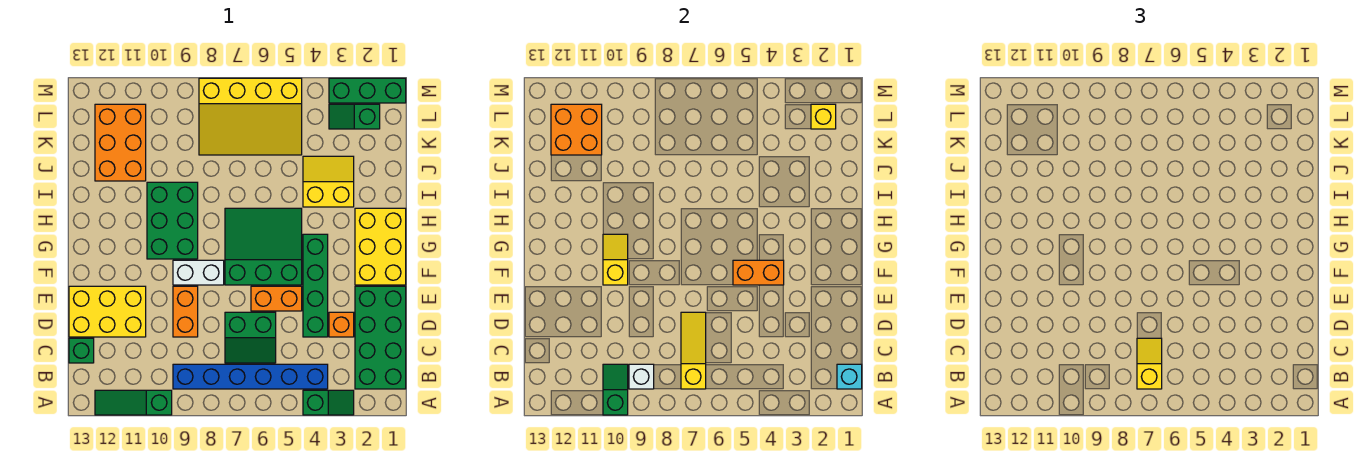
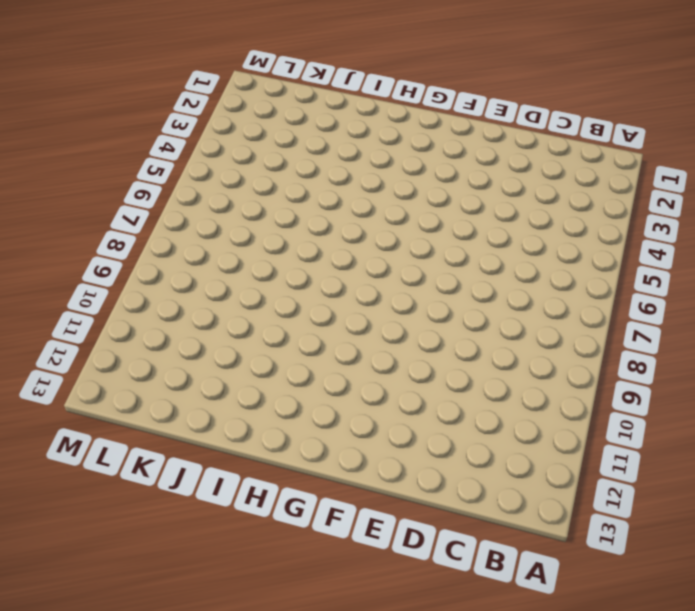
none -> green 1x2 slope [303,390,354,415]
none -> green 1x3 slope [95,390,172,415]
none -> green 2x4 brick [355,286,406,389]

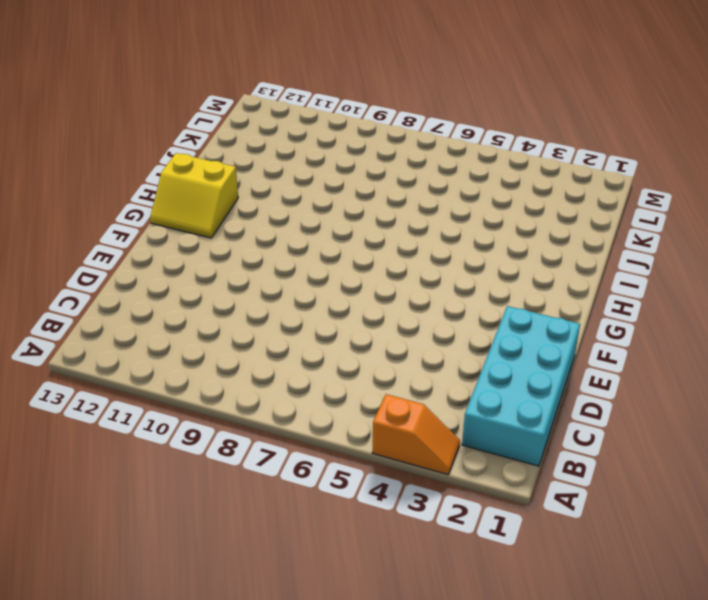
orange 1x2 slope [372,394,460,475] -> green 1x2 slope [303,390,354,415]
cyan 2x4 brick [462,306,580,466] -> green 2x4 brick [355,286,406,389]
yellow 2x2 slope [150,153,238,238] -> yellow 2x2 slope turned to [303,156,354,207]
none -> green 1x3 slope [95,390,172,415]
none -> blue 1x6 brick [173,364,328,389]
none -> green 2x2 slope [225,312,276,363]

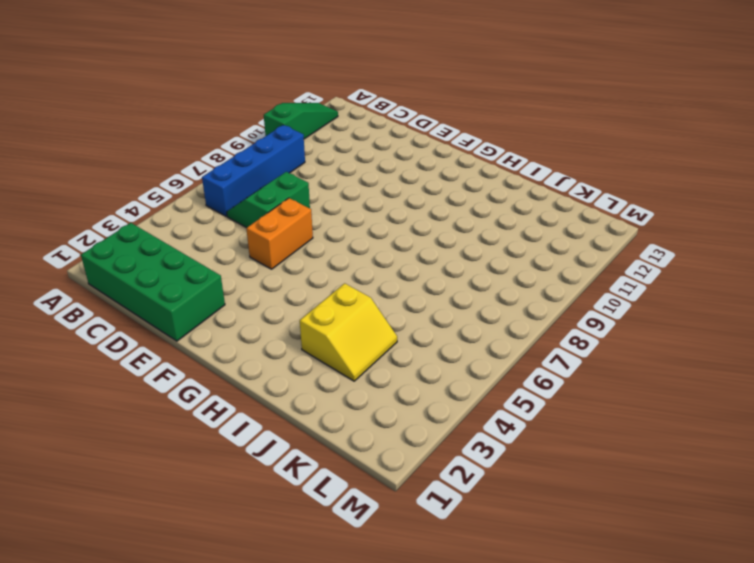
blue 1x4 brick [202,125,305,216] -> blue 1x6 brick [173,364,328,389]
none -> green 1x2 slope [303,390,354,415]
none -> green 1x1 brick [69,338,94,363]
none -> orange 1x1 brick [329,312,354,337]

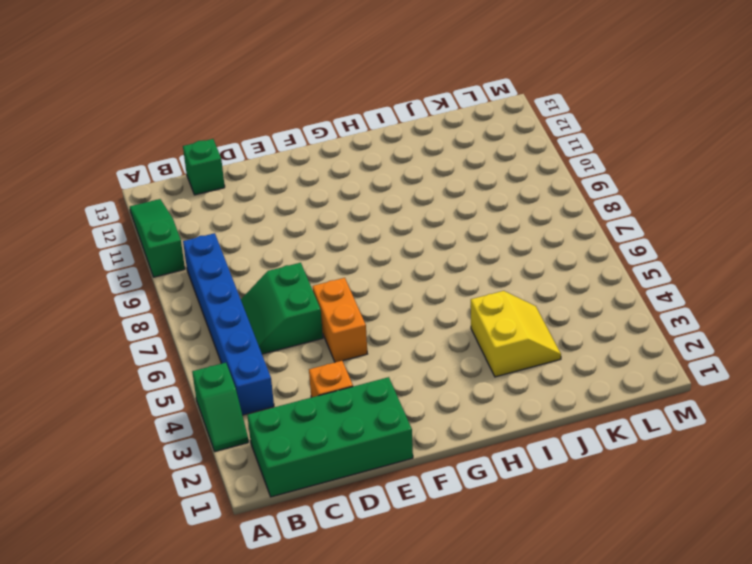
none -> green 1x4 brick [303,234,328,337]
none -> orange 1x2 brick [173,286,198,337]
none -> yellow 2x3 brick [69,286,146,337]

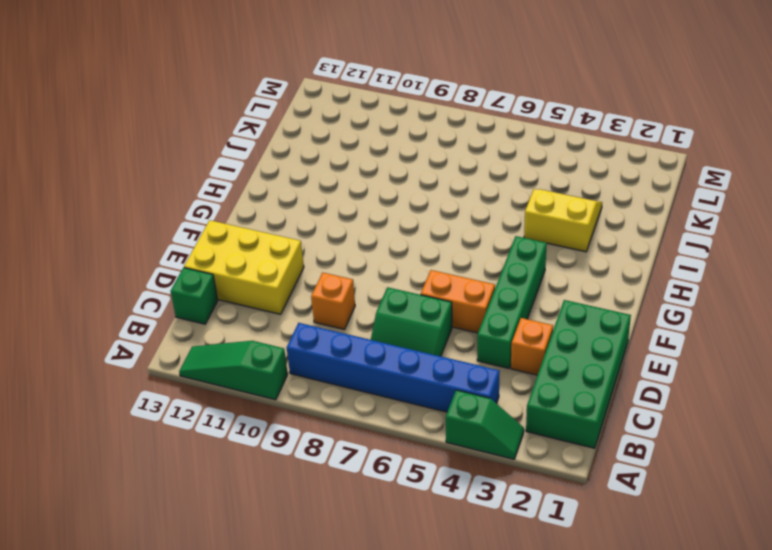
orange 1x1 brick [311,273,355,329] -> orange 1x2 brick [173,286,198,337]
none -> yellow 2x3 brick [355,208,406,285]
none -> green 3x3 slope [225,208,302,285]
none -> white 1x2 brick [173,260,224,285]

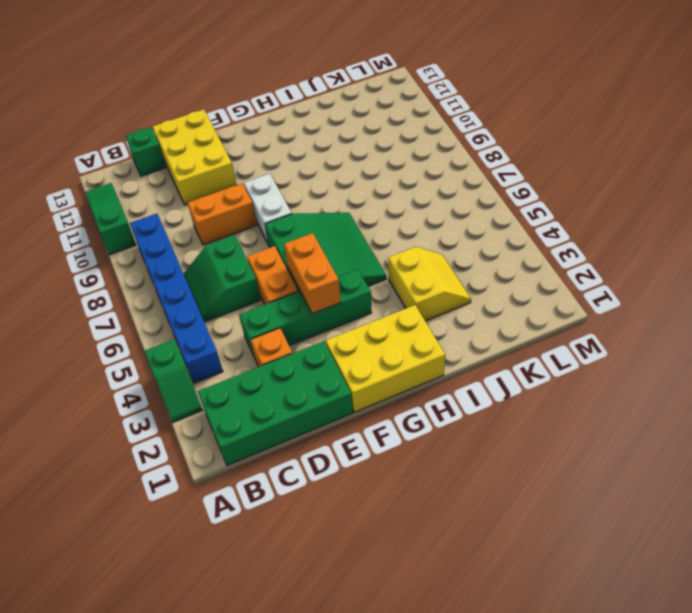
none -> green 2x3 brick [147,182,198,259]
none -> orange 2x3 brick [95,104,146,181]
none -> yellow 3x4 slope [199,78,302,155]

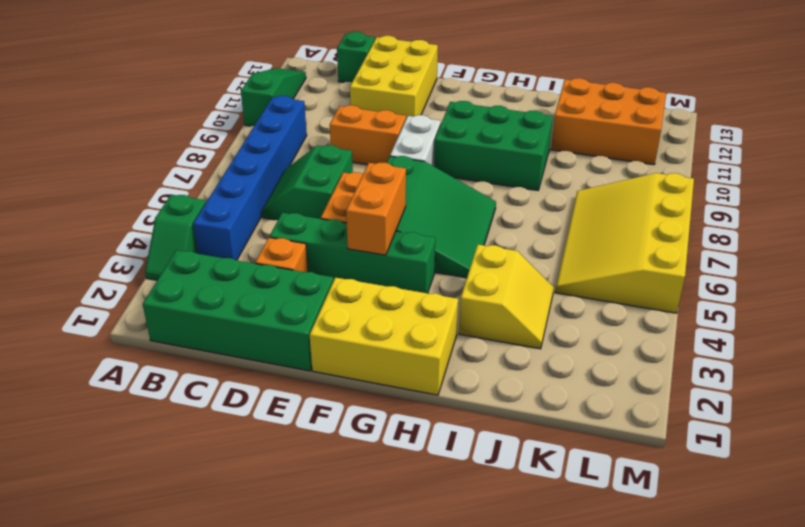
none -> green 1x2 slope [329,104,380,129]
none -> green 1x3 brick [329,78,406,103]
none -> green 1x2 slope [603,364,628,415]

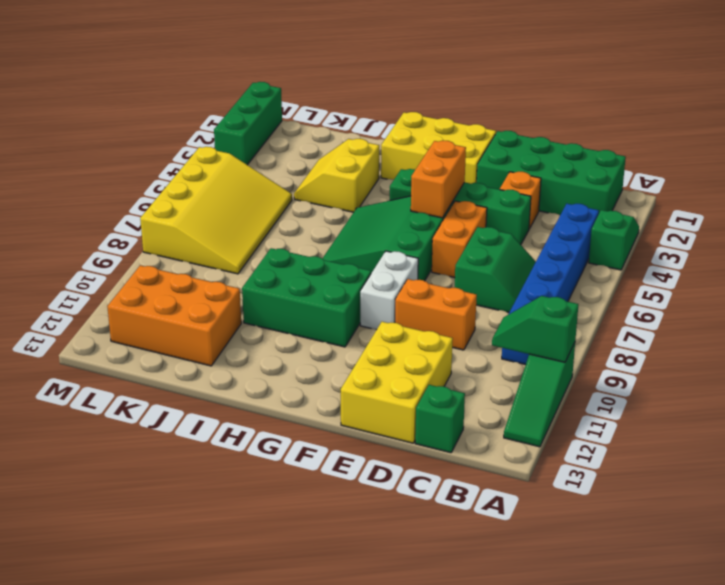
none -> green 1x2 slope [329,104,380,129]
none -> cyan 1x1 brick [837,364,862,389]
none -> yellow 1x3 slope [681,312,706,389]

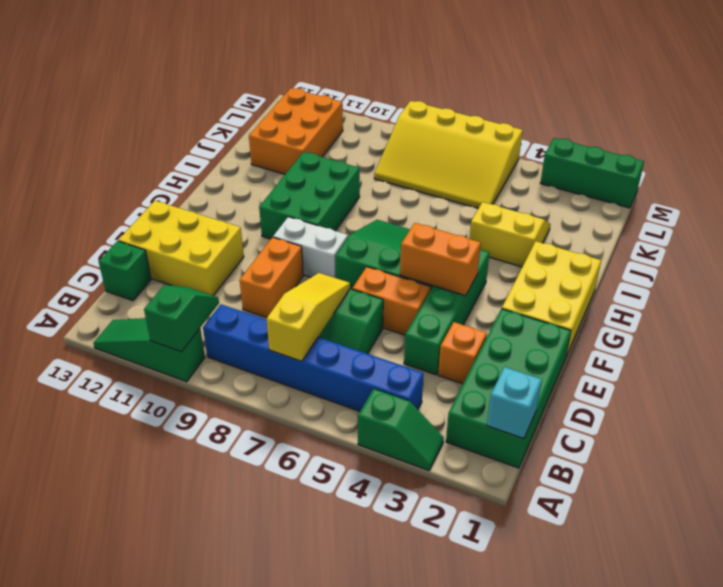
none -> green 1x2 slope [329,104,380,129]
none -> white 1x1 brick [629,364,654,389]
none -> yellow 1x2 slope [603,234,628,285]

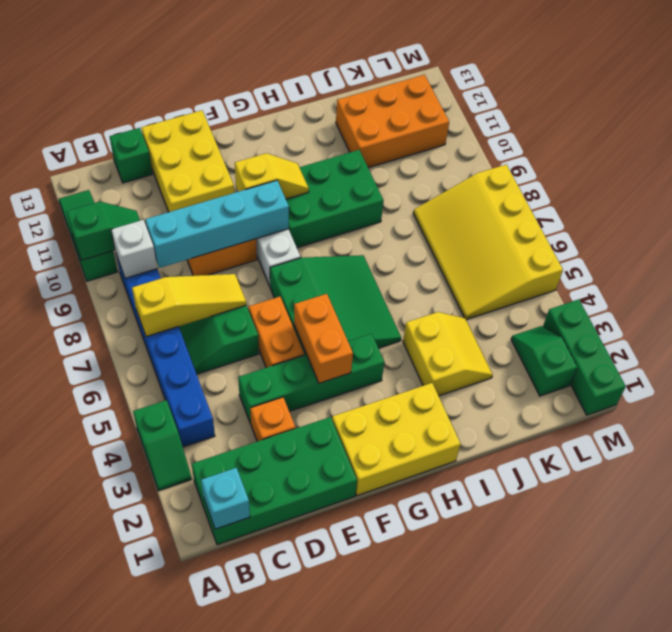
cyan 1x4 brick [145,180,289,268] -> none
none -> orange 2x2 brick [551,104,602,155]
none -> yellow 1x1 brick [811,104,836,129]
none -> yellow 1x2 slope [1137,338,1162,389]

